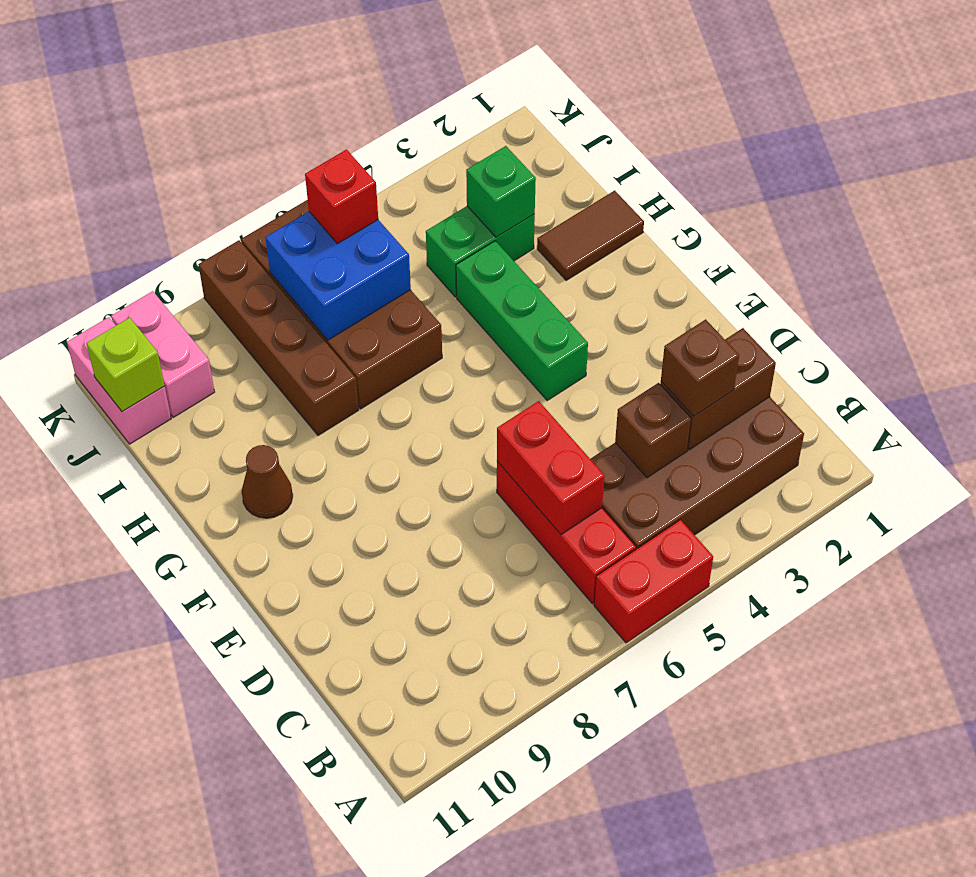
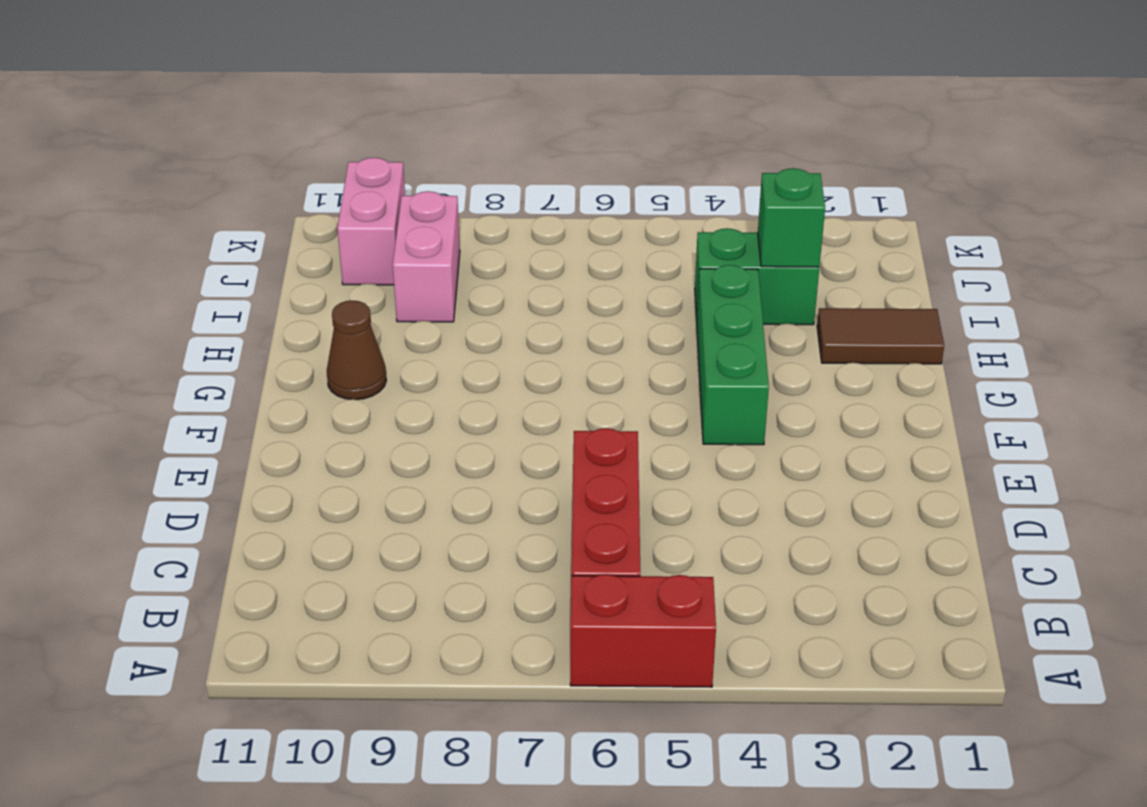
pink 1x2 brick [393,191,460,322] -> pink 1x2 brick moved to [67,317,171,444]
none -> brown 2x4 brick [591,397,804,549]
none -> brown 2x4 brick [241,200,442,409]
none -> brown 1x4 brick [198,240,359,435]

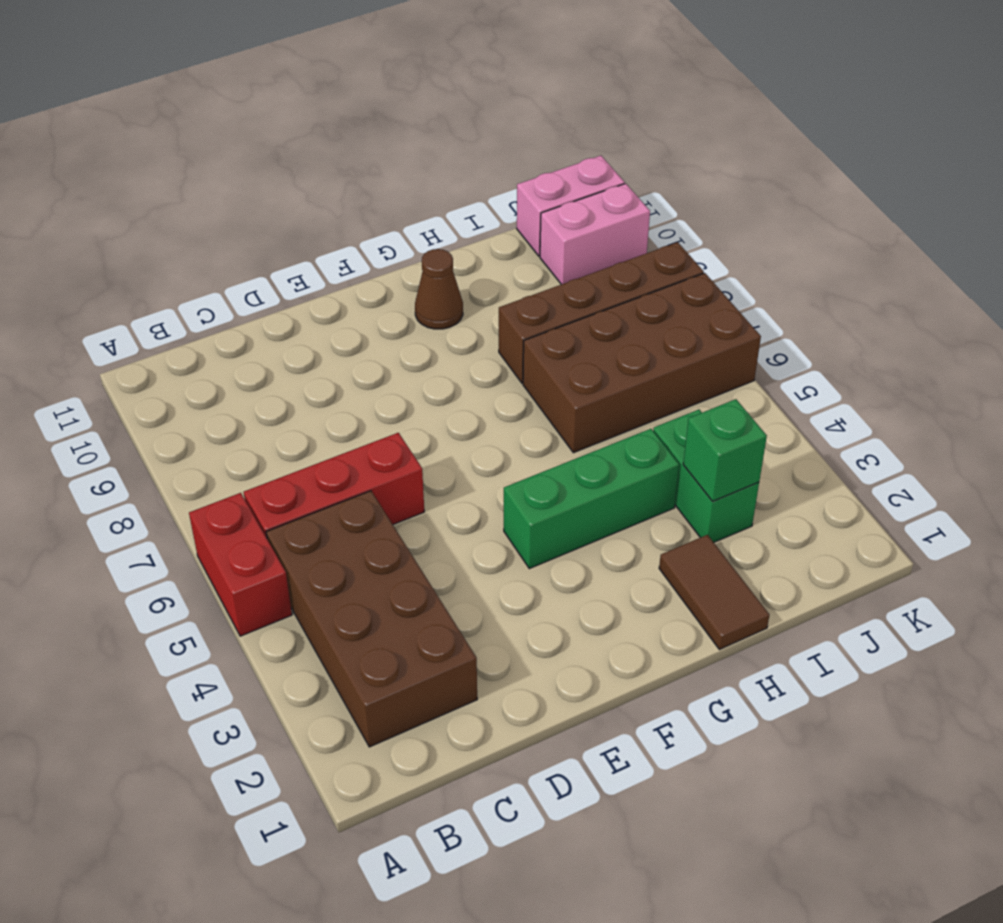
none -> brown 1x2 brick [660,328,776,450]
none -> brown 1x1 brick [615,383,691,478]
none -> red 1x2 brick [497,401,605,534]

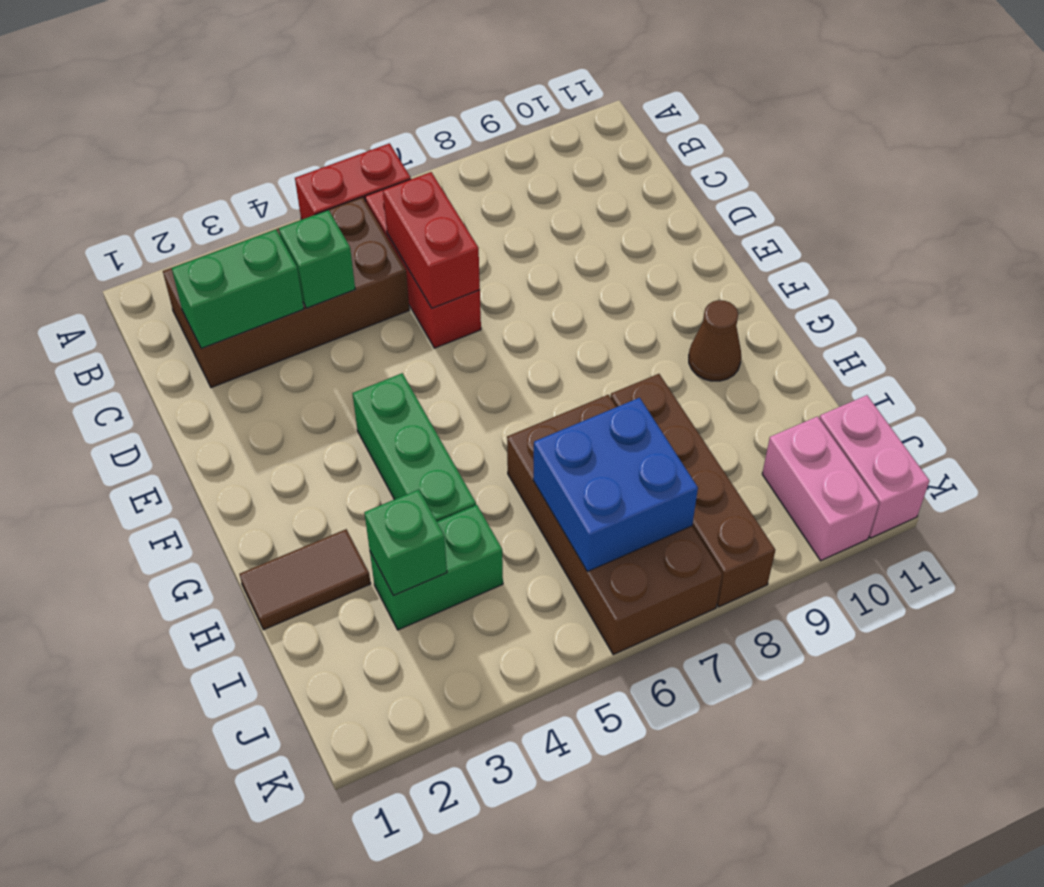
green 1x2 brick [172,229,304,349] -> brown 1x2 brick [660,328,776,450]
green 1x1 brick [279,210,355,308] -> brown 1x1 brick [615,383,691,478]
none -> lime 1x1 brick [87,318,165,412]
none -> brown 1x1 brick [661,319,739,416]
none -> red 1x1 brick [305,150,378,244]

